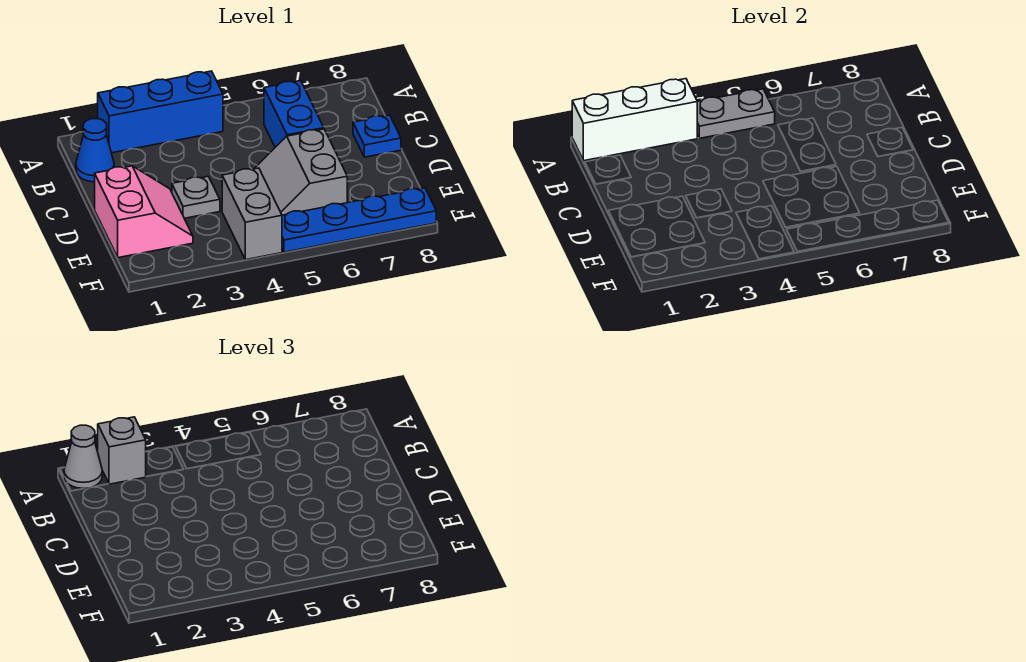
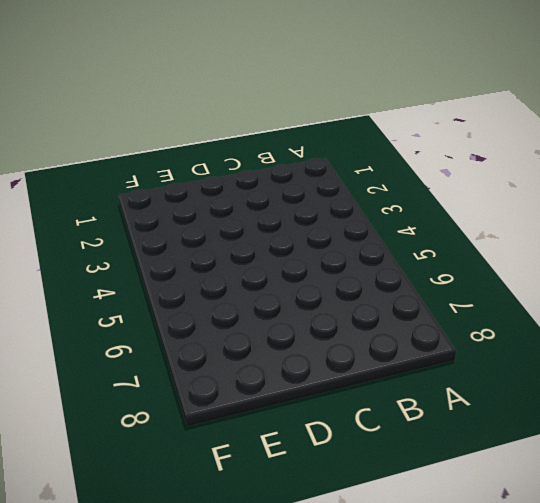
none -> blue 1x3 brick [98,71,223,153]
none -> blue 1x1 cone [76,119,114,182]
none -> blue 1x2 brick [264,81,324,147]

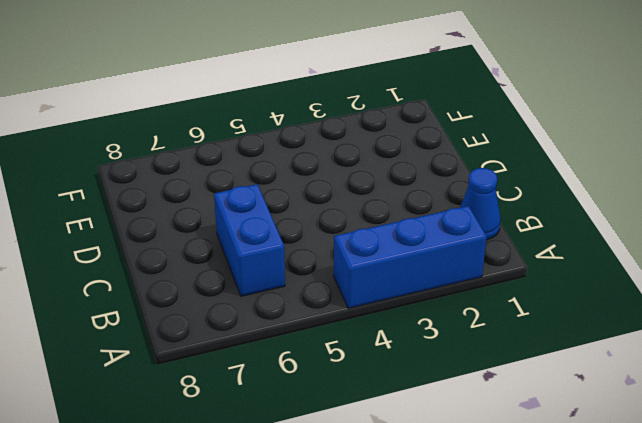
none -> blue 1x1 plate [353,115,401,157]
none -> pink 2x2 slope [95,166,193,258]
none -> grey 1x1 plate [172,176,220,218]

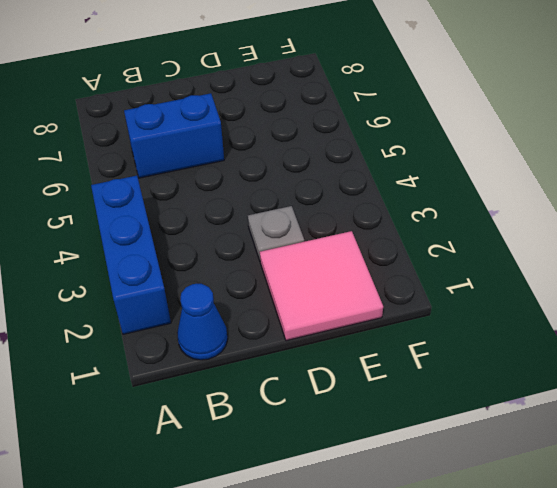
pink 2x2 tile [260,231,383,341] -> pink 2x2 slope [95,166,193,258]
none -> blue 1x1 plate [353,115,401,157]
none -> grey 2x2 slope [254,129,347,215]
none -> grey 1x2 brick [222,168,282,260]

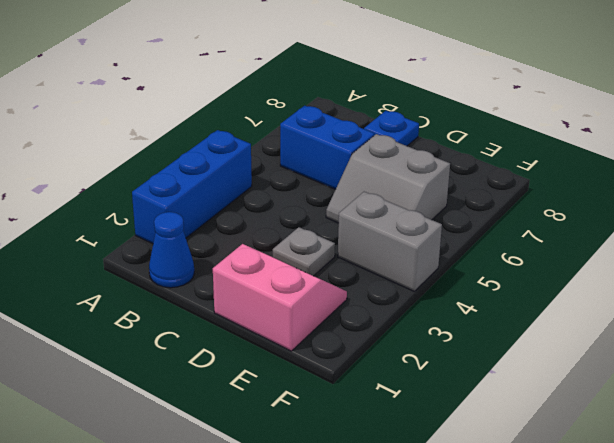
none -> blue 1x4 plate [282,188,436,252]
none -> white 1x3 brick [572,79,697,161]
none -> grey 1x2 plate [697,89,775,138]

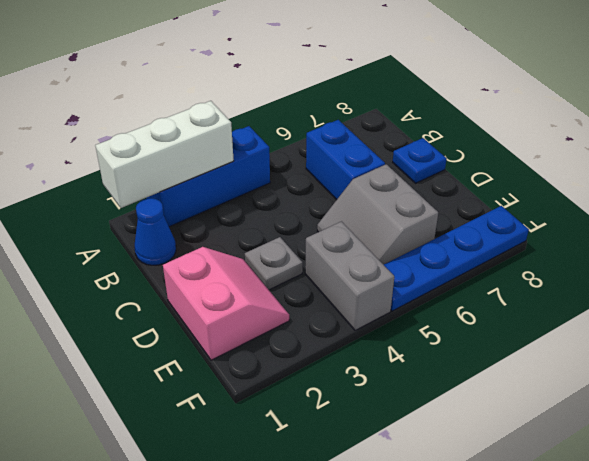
none -> grey 1x2 plate [697,89,775,138]
none -> grey 1x1 cone [64,425,102,489]
none -> grey 1x1 brick [98,417,146,484]

